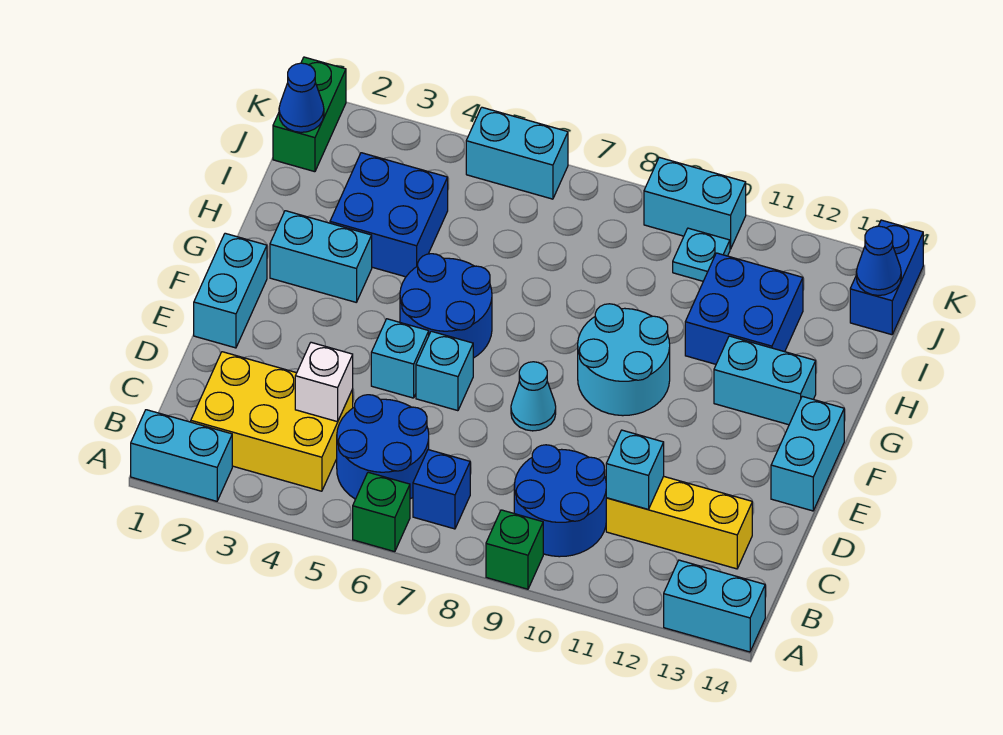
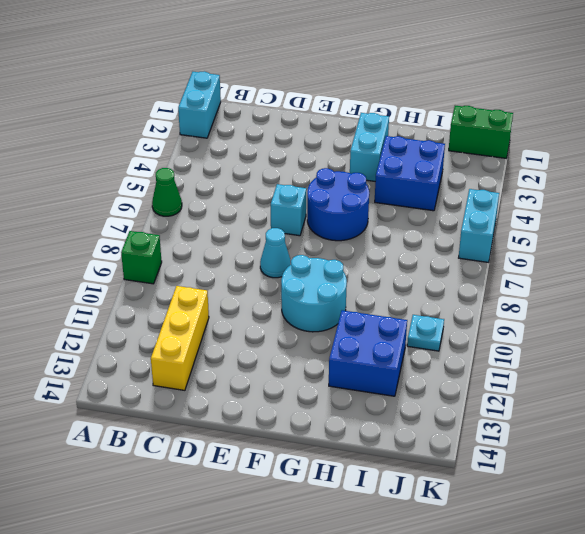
green 1x1 cone [152,168,182,216] -> green 1x1 brick [353,472,410,552]
none -> cyan 1x2 brick [664,560,765,652]
none -> yellow 2x3 brick [191,352,353,491]
none -> blue 2x2 round brick [337,395,429,499]

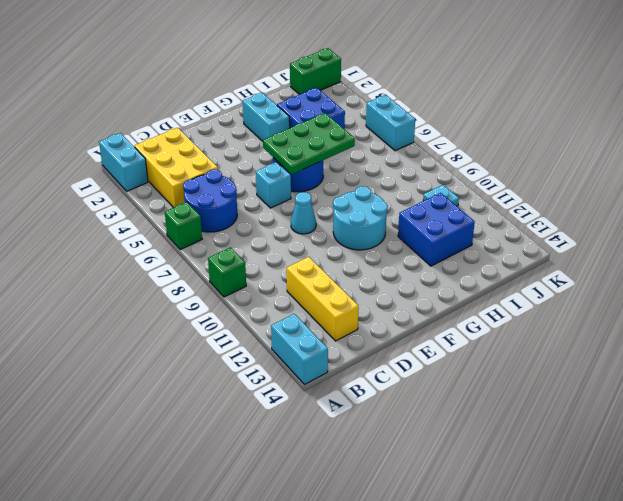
green 2x3 plate [263,113,355,174] -> none
none -> blue 1x1 brick [413,450,470,529]
none -> blue 2x2 round brick [514,445,606,557]
none -> cyan 1x2 brick [194,233,267,348]

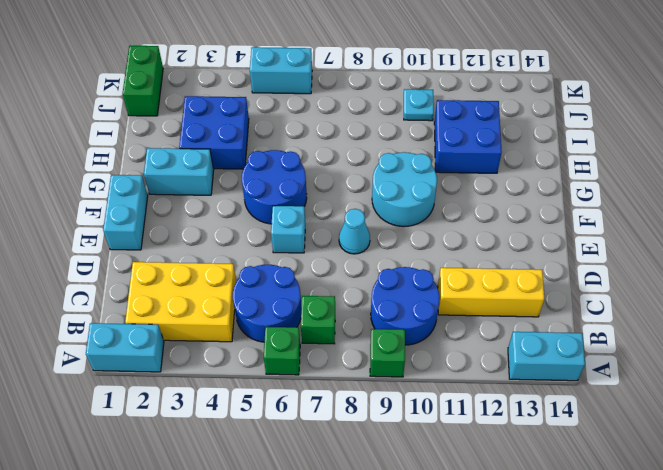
green 1x1 brick [301,296,335,344] -> blue 1x1 brick [413,450,470,529]
none -> cyan 1x1 brick [371,319,429,398]
none -> cyan 1x2 brick [771,396,844,511]
none -> cyan 1x2 brick [714,336,816,425]

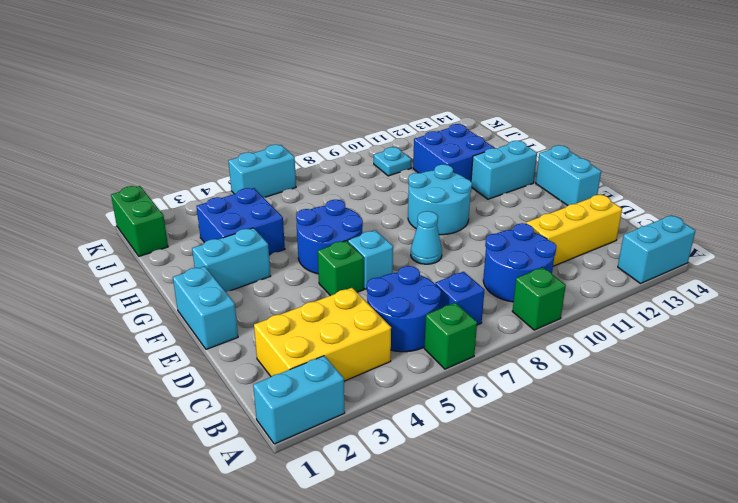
green 1x1 brick [318,241,364,296] -> cyan 1x1 brick [371,319,429,398]
none -> blue 1x2 brick [850,220,923,335]
none -> cyan 1x2 brick [644,157,746,249]
none -> white 1x1 brick [295,342,353,422]

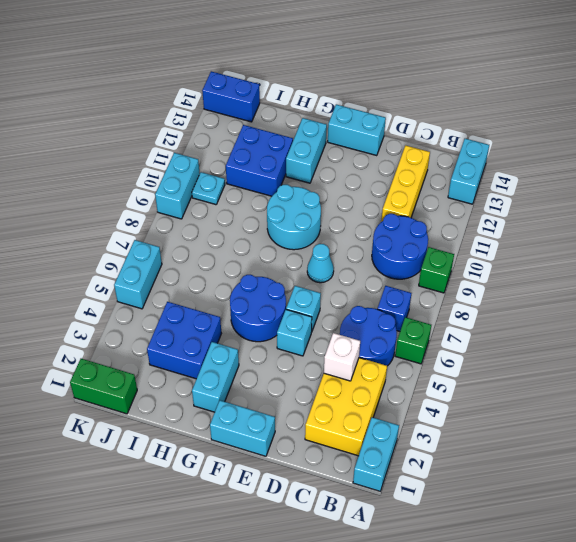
none -> cyan 1x1 brick [606,430,664,509]
none -> blue 1x1 cone [279,63,324,132]
none -> blue 1x1 cone [856,226,901,295]

